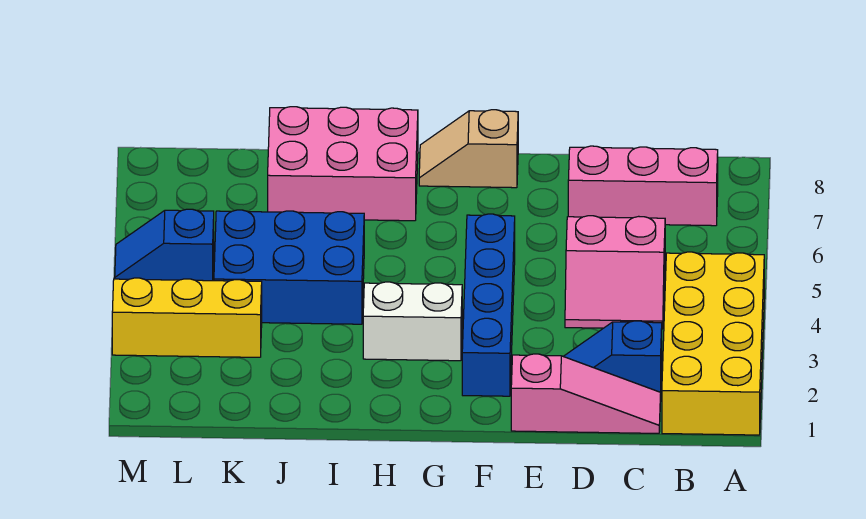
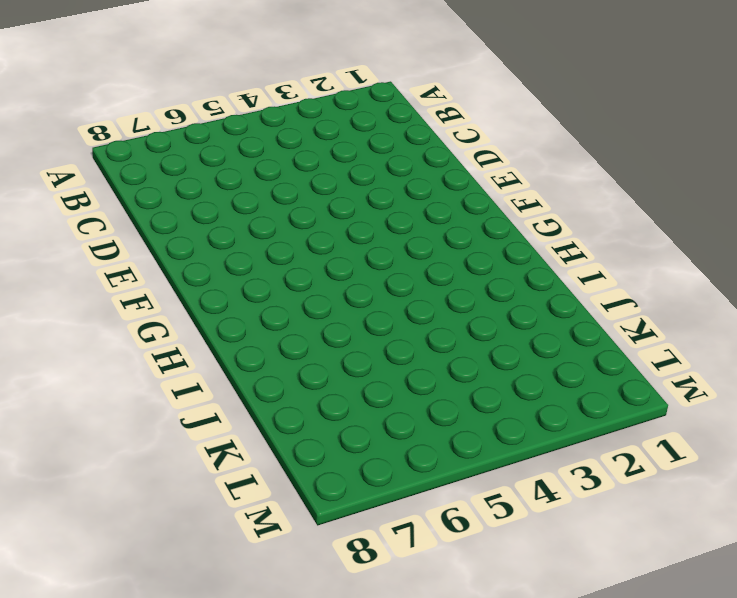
none -> yellow 2x4 brick [662,252,764,435]
none -> pink 1x3 brick [568,146,718,226]
none -> pink 1x3 slope [511,354,661,433]

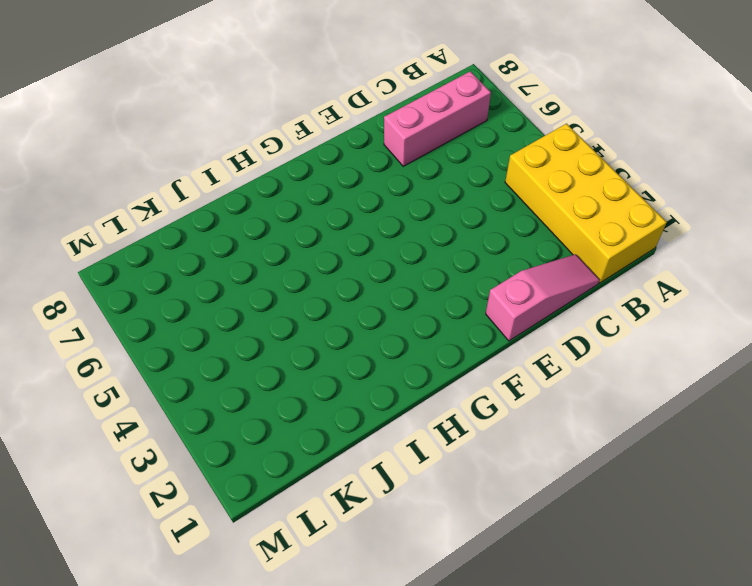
none -> blue 1x2 slope [564,321,662,392]
none -> pink 2x2 slope [565,216,665,329]
none -> blue 1x4 brick [462,214,515,396]

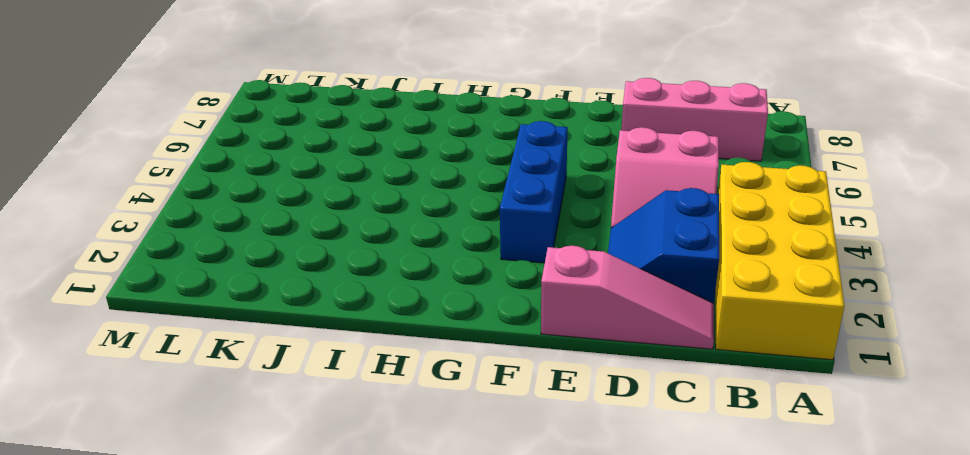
blue 2x2 slope [608,188,719,303] -> blue 1x2 slope [564,321,662,392]
blue 1x3 brick [500,121,568,263] -> blue 1x4 brick [462,214,515,396]
none -> tan 1x2 slope [419,110,518,188]
none -> white 1x2 brick [363,282,462,361]
none -> pink 2x3 brick [268,107,418,221]

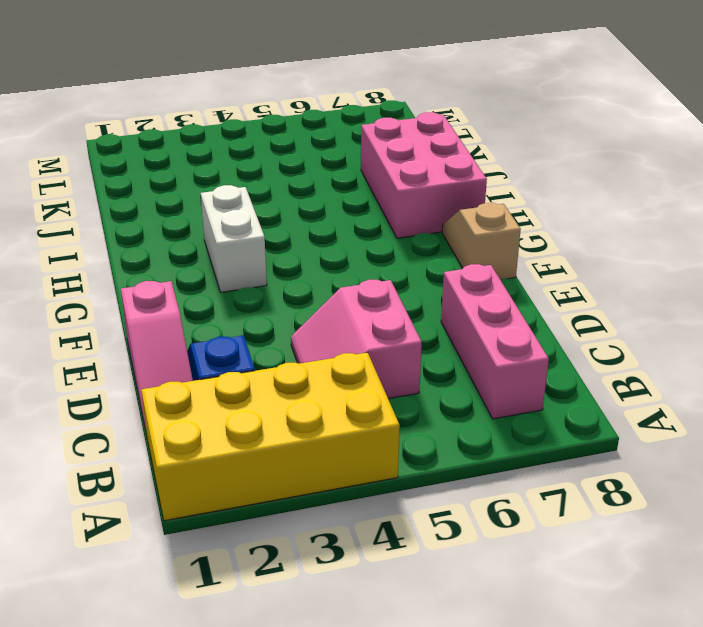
none -> blue 1x4 brick [462,214,515,396]
none -> blue 2x3 brick [214,210,364,324]
none -> yellow 1x3 brick [112,278,262,357]

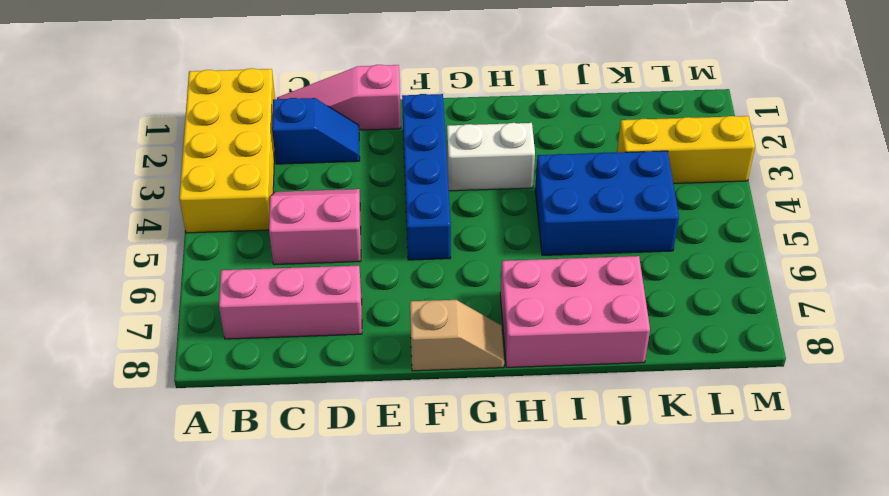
none -> blue 1x2 slope [115,209,214,281]

